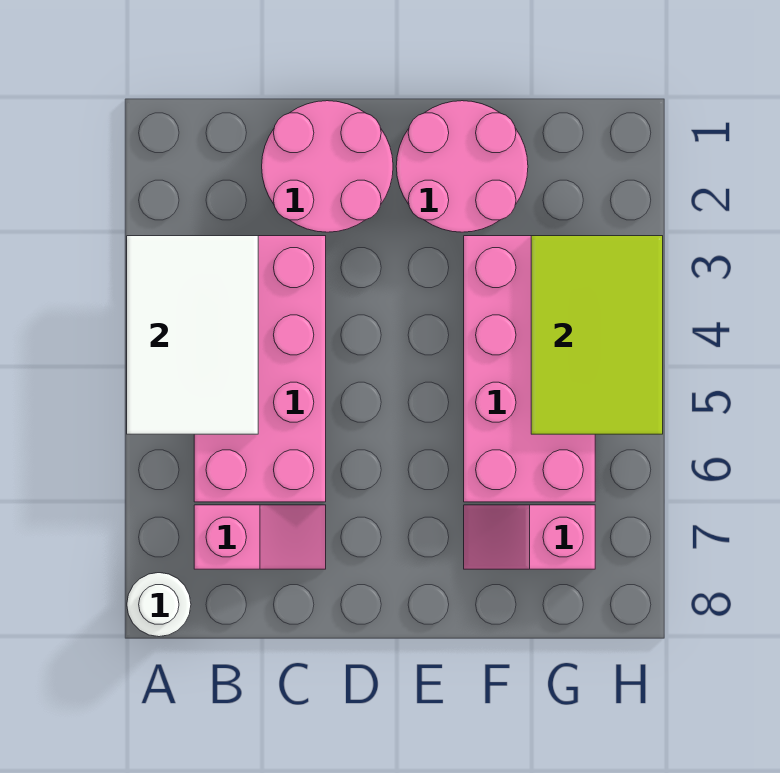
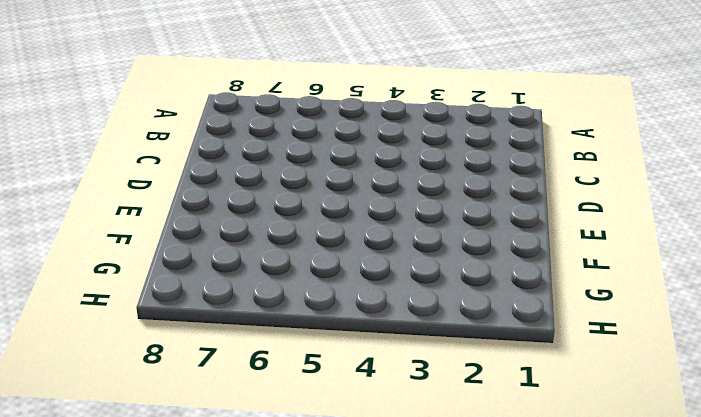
none -> white 1x1 round brick [127,573,191,637]
none -> pink 2x4 brick [194,236,326,502]

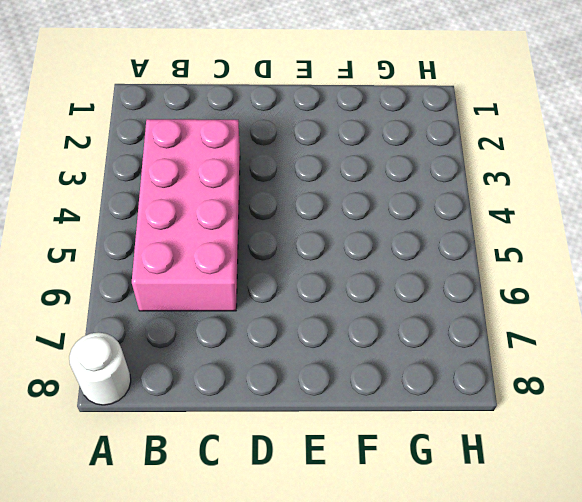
none -> pink 1x2 slope [194,505,326,569]
none -> pink 2x2 round brick [262,101,393,232]

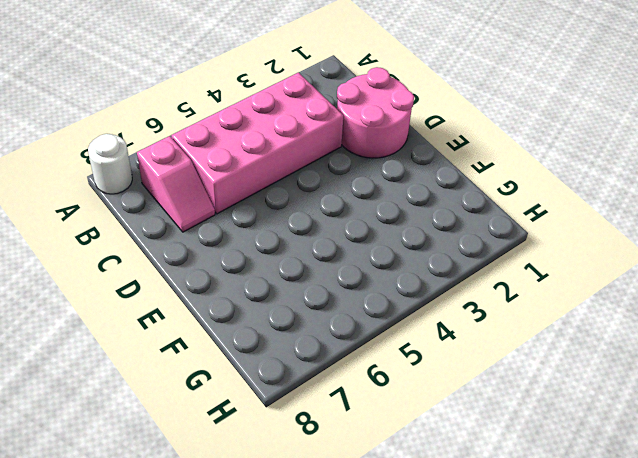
none -> pink 2x2 round brick [396,101,528,232]
none -> pink 2x4 brick [464,236,595,502]

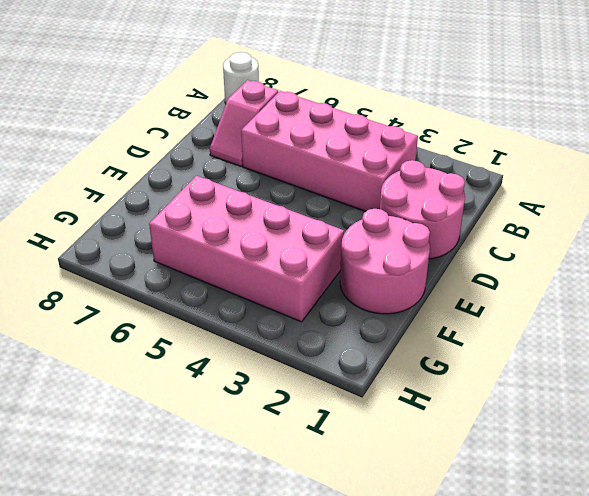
none -> pink 1x2 slope [464,505,595,569]
none -> white 2x3 tile [127,236,258,434]

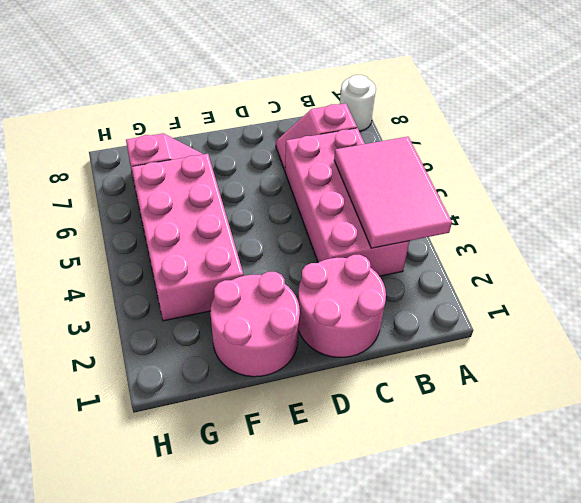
pink 2x3 tile [334,137,452,248] -> white 2x3 tile [127,236,258,434]
none -> lime 2x3 tile [531,236,663,434]

